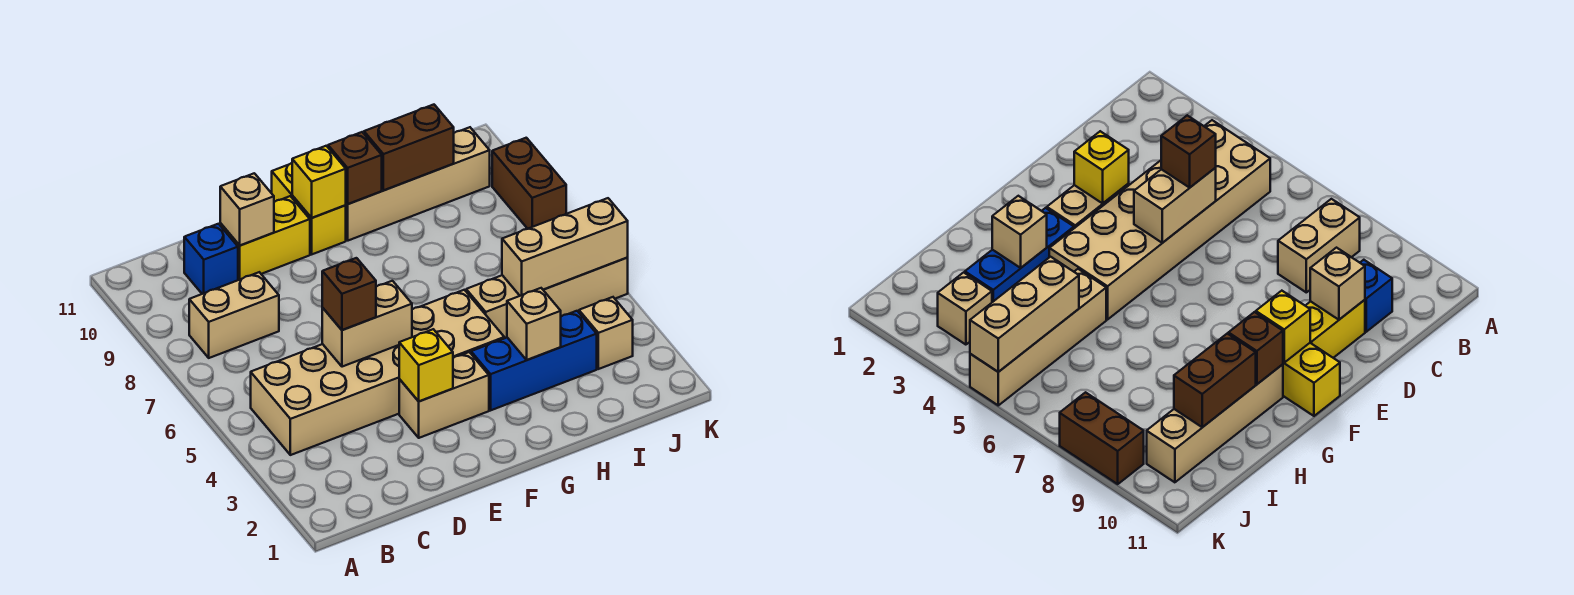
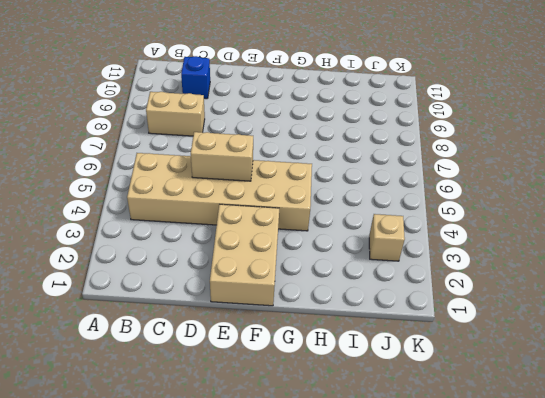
tan 2x3 brick [210,204,279,306] -> tan 1x2 brick [399,352,489,438]
none -> yellow 1x2 brick [220,196,310,280]
none -> yellow 1x2 brick [272,163,346,254]
none -> blue 1x3 brick [471,311,597,410]

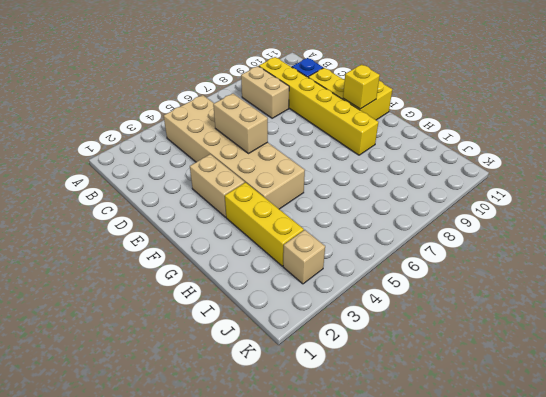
yellow 1x6 brick [259,57,378,155] -> none
yellow 1x3 brick [225,183,304,266] -> blue 1x3 brick [471,311,597,410]
none -> tan 1x4 brick [346,127,490,241]
none -> tan 1x4 brick [466,258,628,338]
none -> brown 1x2 brick [492,138,566,229]

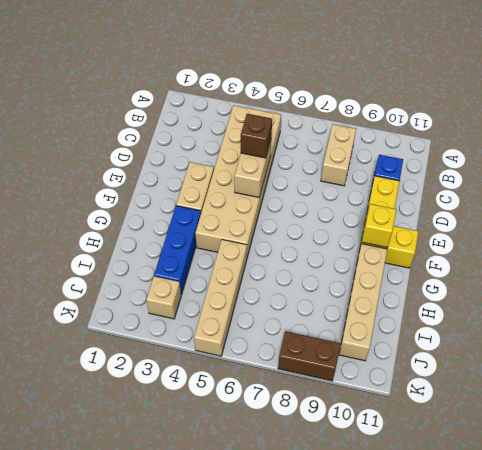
none -> tan 1x1 brick [220,173,274,245]
none -> yellow 1x1 brick [399,329,453,401]
none -> brown 1x1 brick [328,132,382,204]

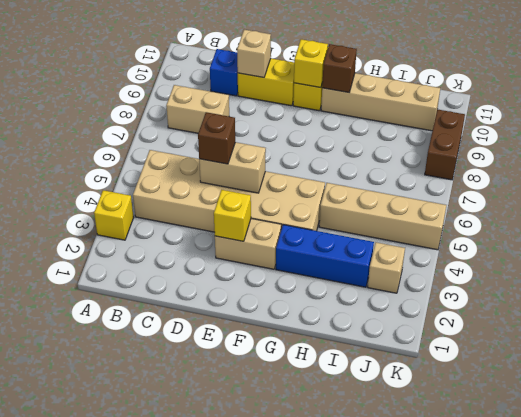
yellow 1x1 brick [94,190,133,240] -> none
none -> tan 1x1 brick [507,288,561,360]
none -> brown 1x2 brick [364,105,454,190]
none -> tan 1x3 brick [502,198,628,296]

